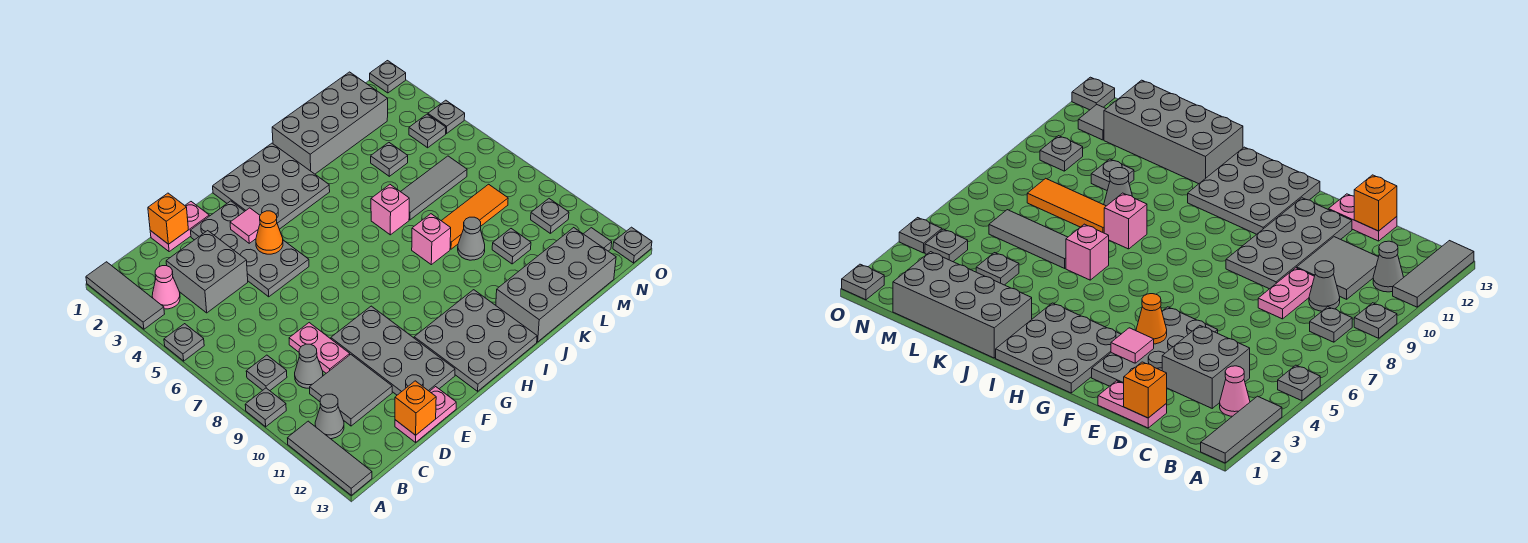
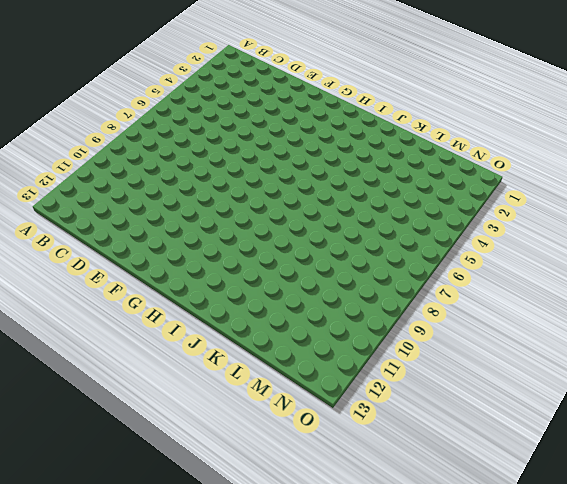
none -> grey 1x3 tile [86,262,164,329]
none -> grey 1x1 plate [164,324,204,361]
none -> grey 1x1 plate [245,388,286,427]
none -> grey 1x3 tile [288,421,372,495]

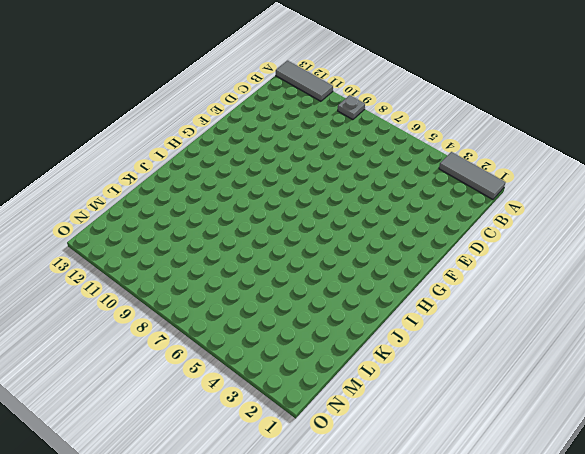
none -> grey 1x1 plate [164,324,204,361]
none -> pink 1x1 cone [152,266,180,309]
none -> grey 1x1 plate [246,355,287,391]
none -> grey 1x1 cone [315,394,344,439]

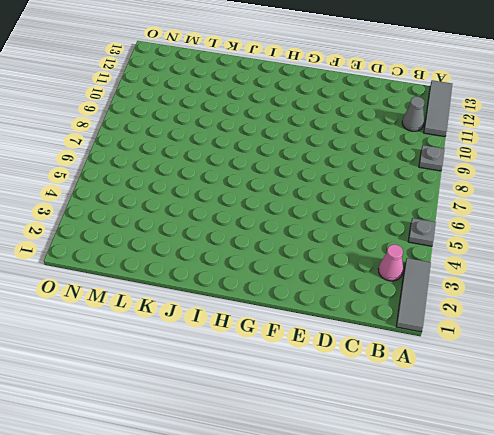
none -> grey 1x1 plate [246,355,287,391]
none -> grey 2x2 brick [166,231,248,313]
none -> grey 1x1 cone [295,344,323,388]
none -> grey 2x2 tile [310,354,392,426]

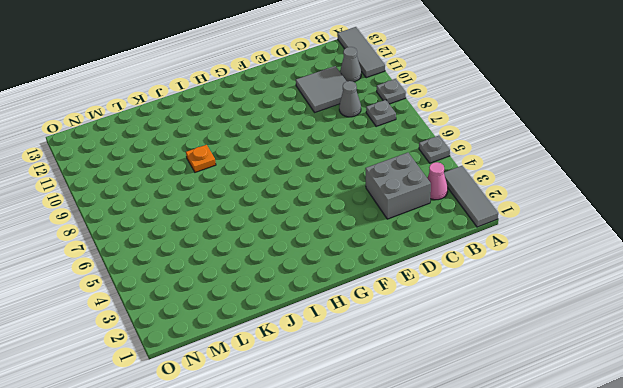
orange 1x1 plate [186,145,216,172] -> none
none -> pink 1x2 plate [150,202,209,252]
none -> pink 1x2 plate [289,323,350,373]
none -> pink 1x2 plate [395,387,456,442]
none -> grey 2x4 plate [190,201,309,297]

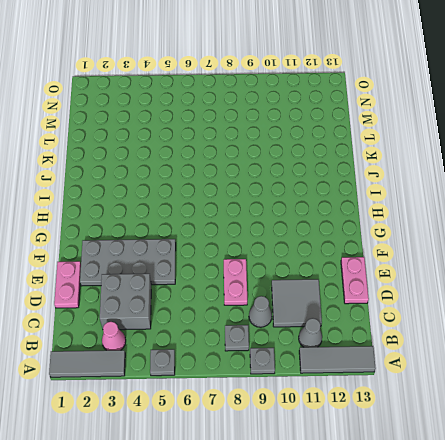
pink 1x2 plate [224,259,247,305] -> pink 1x2 plate turned to [289,323,350,373]
none -> grey 2x4 plate [331,306,455,395]
none -> grey 3x3 plate [213,143,330,229]
none -> grey 3x3 plate [414,290,537,391]
none -> grey 2x4 brick [272,72,388,174]

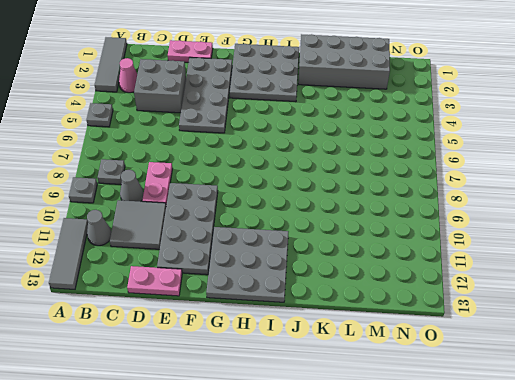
none -> pink 1x1 brick [371,185,409,235]
none -> pink 1x1 brick [412,214,451,265]
none -> grey 2x4 brick [496,228,616,342]
none -> grey 1x3 tile [401,156,467,220]

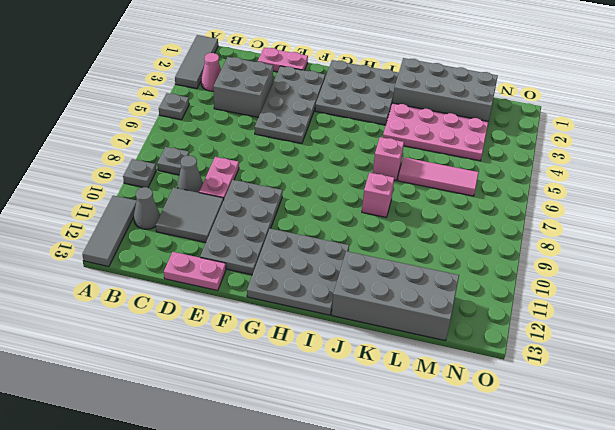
pink 2x4 plate [383,103,488,161] -> grey 1x1 plate [371,143,408,176]
pink 1x3 tile [398,157,479,196] -> grey 1x3 tile [401,156,467,220]
none -> orange 1x3 tile [441,184,508,249]
none -> grey 1x1 cone [458,217,485,260]
none -> grey 1x1 plate [492,229,531,264]
none -> grey 1x1 plate [409,114,446,148]

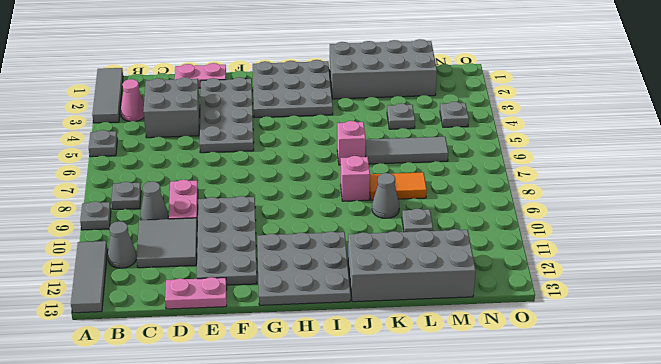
orange 1x2 tile [370,172,427,200] -> orange 1x3 tile [441,184,508,249]
none -> grey 1x1 plate [531,199,569,234]
none -> grey 1x1 tile [584,228,612,251]
none -> grey 1x1 plate [370,61,406,93]
none -> grey 1x1 plate [428,100,465,134]

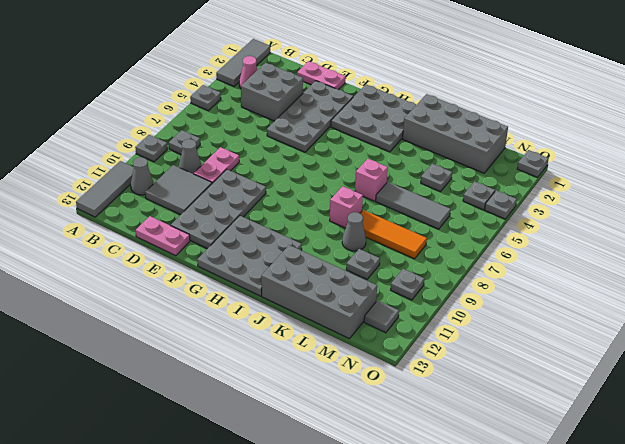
none -> grey 1x1 plate [613,227,652,263]
none -> orange 1x1 brick [148,193,188,244]
none -> orange 1x1 brick [395,381,436,435]
none -> pink 1x1 tile [230,208,260,243]

